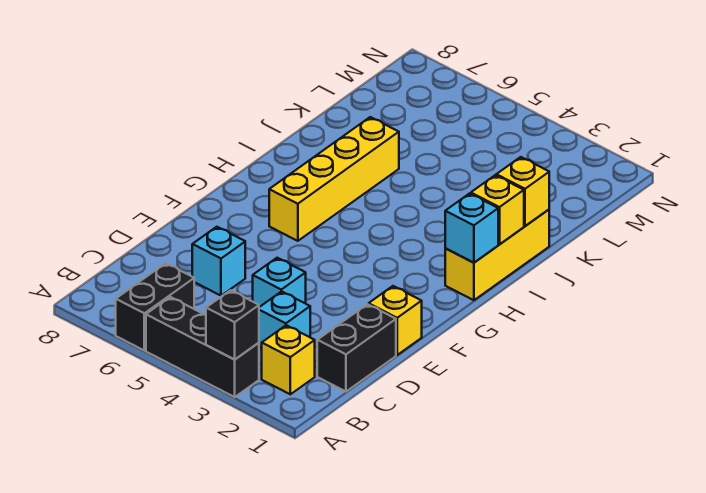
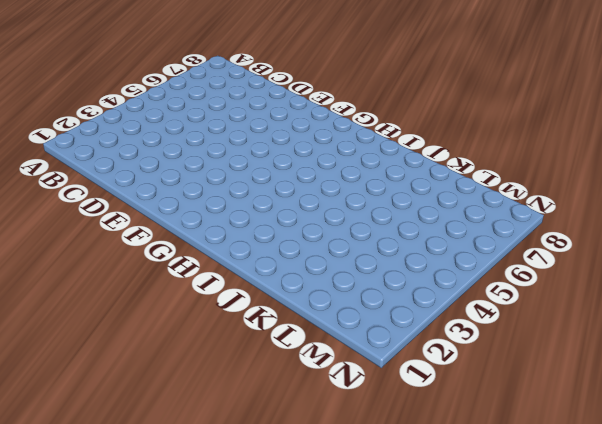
none -> black 1x3 brick [146,297,259,397]
none -> black 1x2 brick [116,263,194,351]
none -> yellow 1x1 brick [262,325,315,394]

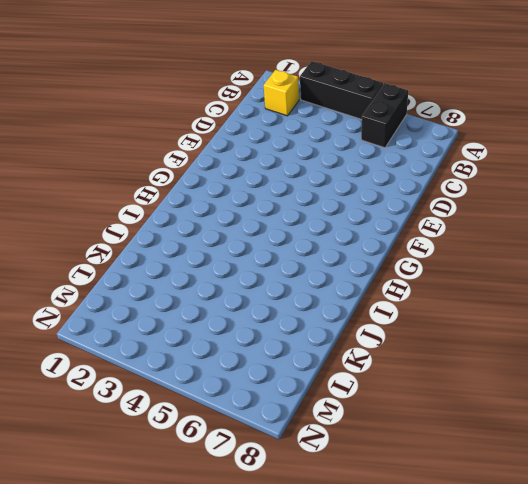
none -> black 1x2 brick [317,304,396,392]
none -> cyan 1x1 brick [259,291,310,348]
none -> cyan 1x1 brick [253,258,306,307]

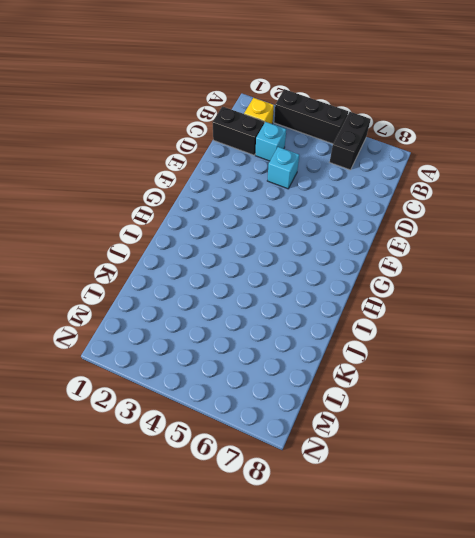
black 1x2 brick [212,106,264,155] -> black 1x2 brick turned to [317,304,396,392]
none -> cyan 1x1 brick [192,227,245,296]
none -> yellow 1x1 brick [369,286,422,355]
none -> yellow 1x4 brick [269,117,399,241]

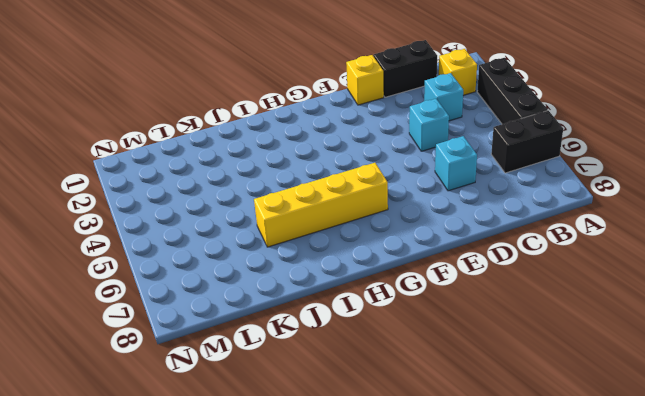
none -> yellow 1x3 brick [445,210,549,300]
none -> black 1x1 brick [206,290,259,360]
none -> cyan 1x1 brick [445,193,498,263]

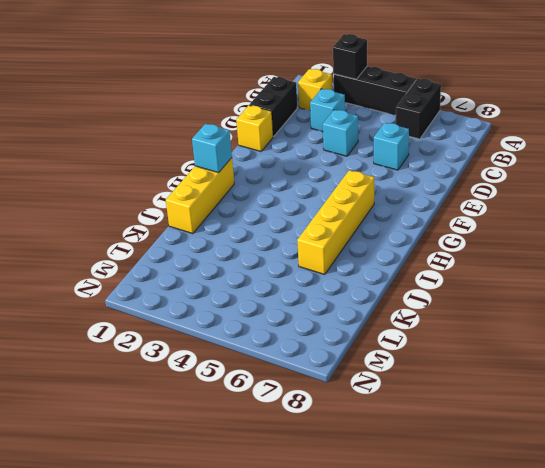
none -> yellow 1x1 brick [471,175,524,244]
none -> yellow 1x1 brick [496,157,549,226]

